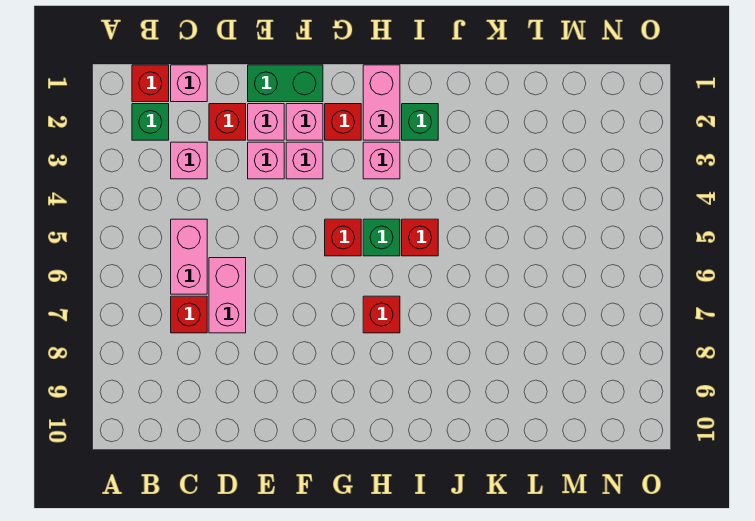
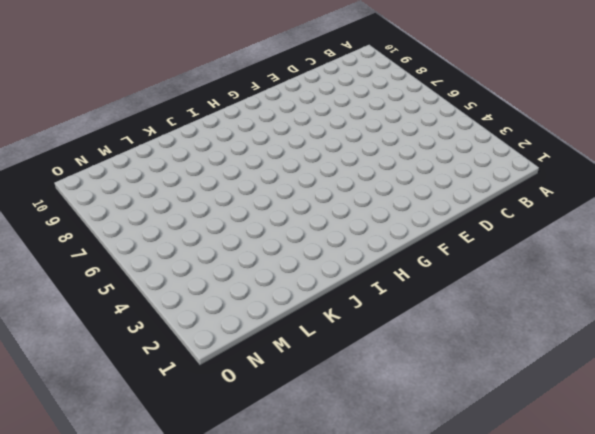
none -> red 1x1 brick [132,65,169,102]
none -> green 1x1 brick [132,104,169,140]
none -> pink 1x1 brick [171,65,207,102]

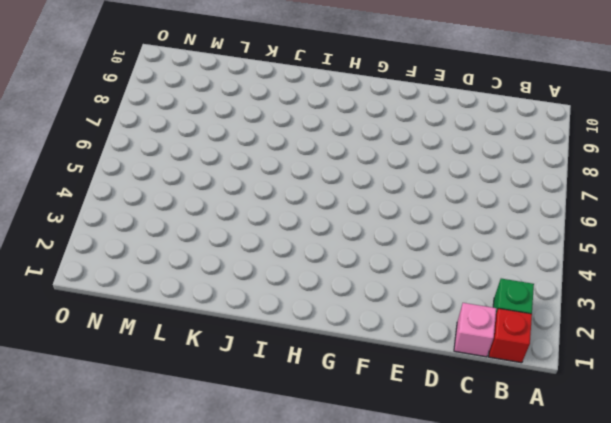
none -> pink 1x1 brick [171,142,207,179]
none -> pink 1x2 brick [171,219,207,294]
none -> red 1x1 brick [171,296,207,333]

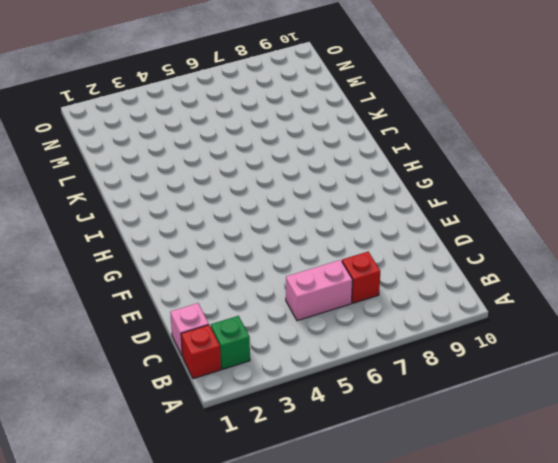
none -> pink 1x1 brick [171,142,207,179]
none -> red 1x1 brick [209,104,246,140]
none -> pink 1x2 brick [209,258,246,333]

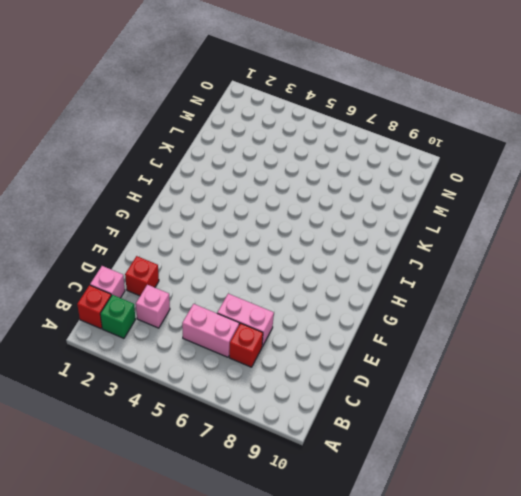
none -> green 1x2 brick [248,65,323,102]
none -> pink 1x1 brick [248,104,284,140]
none -> pink 1x1 brick [248,142,284,179]

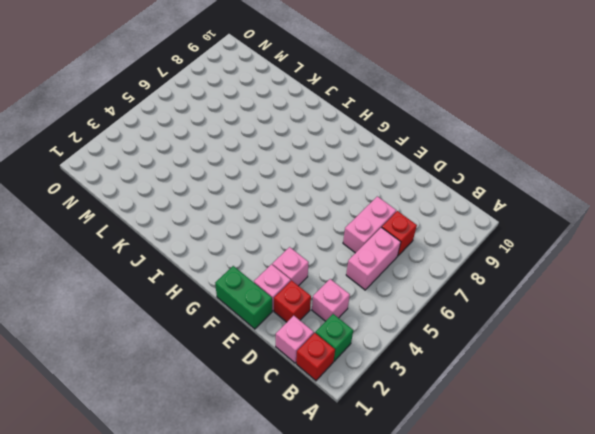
none -> pink 1x1 brick [286,104,323,140]
none -> pink 1x1 brick [286,142,323,179]
none -> red 1x1 brick [325,104,361,140]

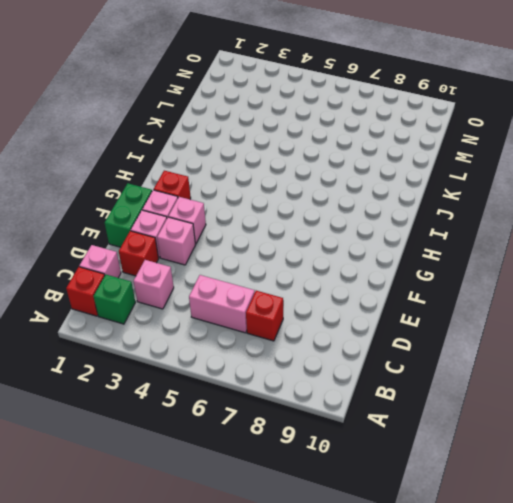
none -> pink 1x2 brick [209,258,246,333]
none -> red 1x1 brick [325,219,361,256]
none -> pink 1x2 brick [363,65,400,140]

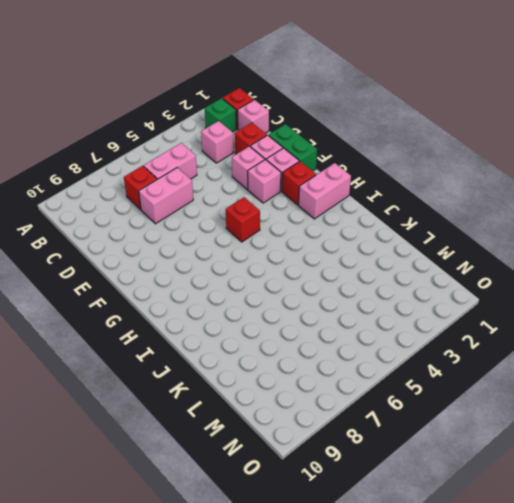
none -> pink 1x1 brick [363,142,400,179]
none -> green 1x1 brick [363,219,400,256]
none -> red 1x1 brick [363,296,400,333]

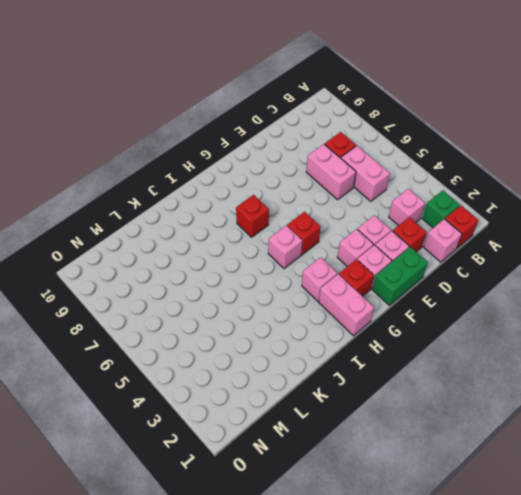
pink 1x1 brick [268,225,302,269] -> green 1x1 brick [363,219,400,256]
none -> green 1x1 brick [402,104,438,140]
none -> red 1x1 brick [402,219,438,256]

